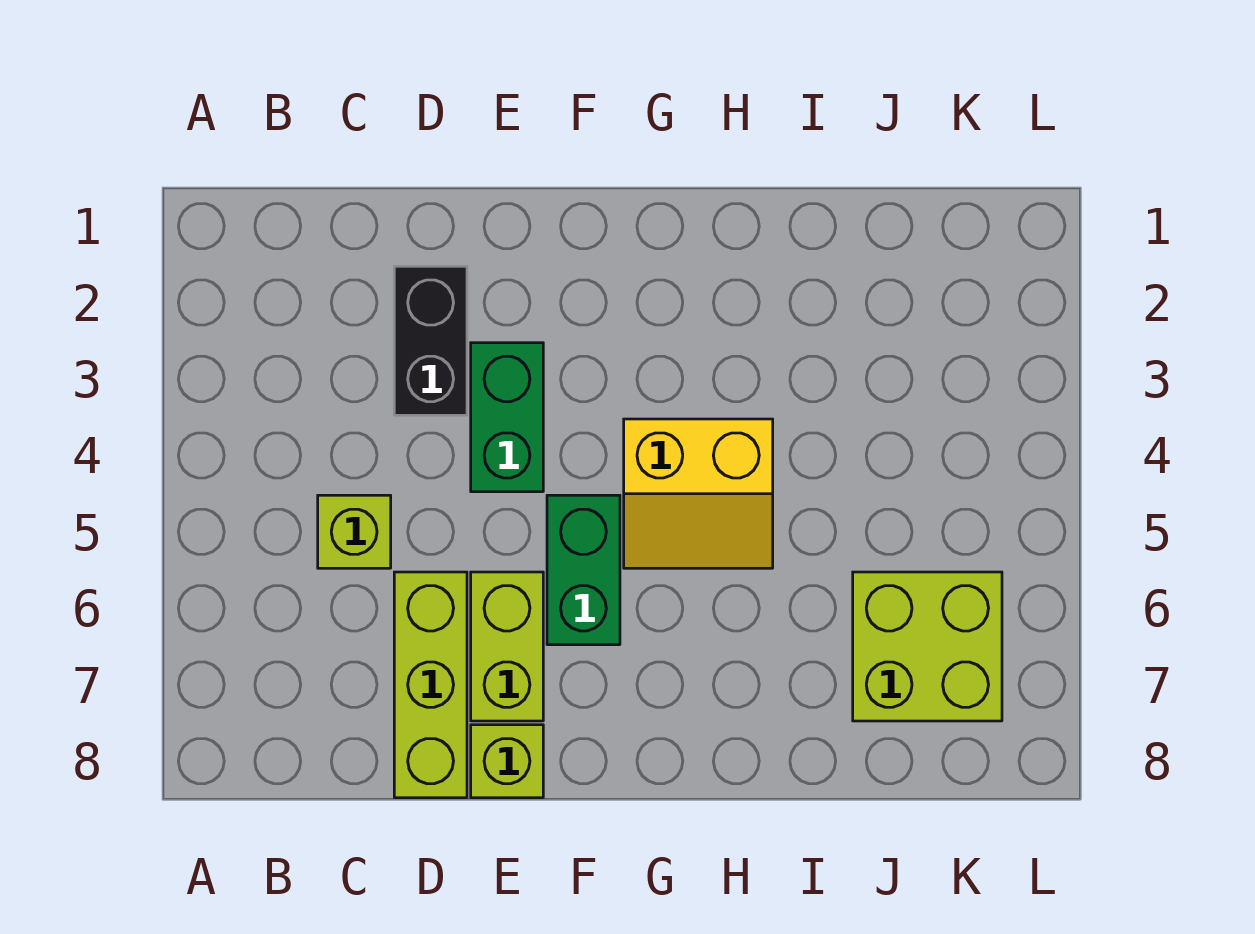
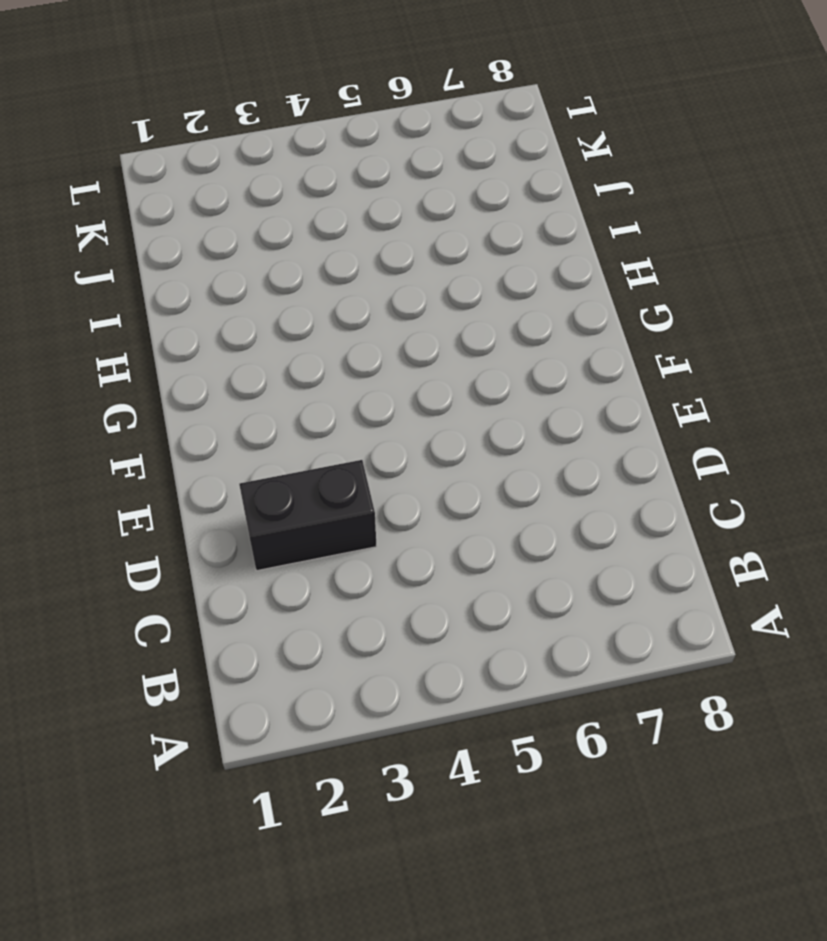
none -> lime 1x1 brick [318,495,391,568]
none -> lime 1x3 brick [394,572,467,798]

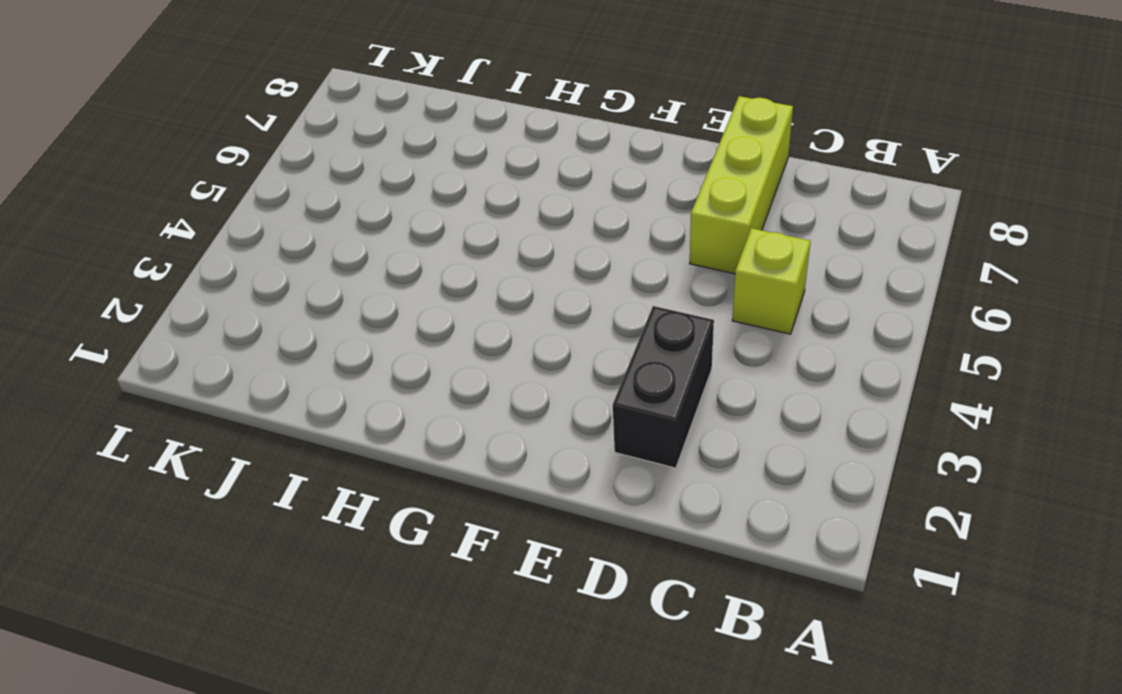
none -> green 1x2 brick [471,343,543,492]
none -> lime 1x2 brick [471,572,543,721]

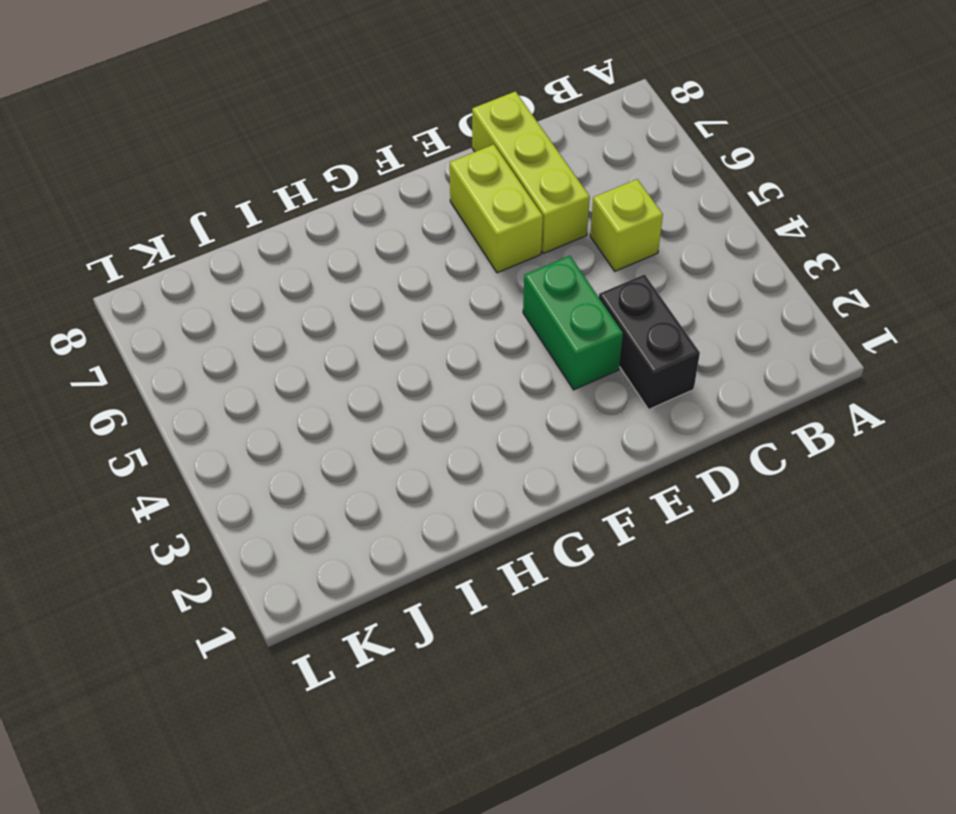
none -> lime 1x1 brick [471,725,543,798]
none -> green 1x2 brick [547,495,620,645]

